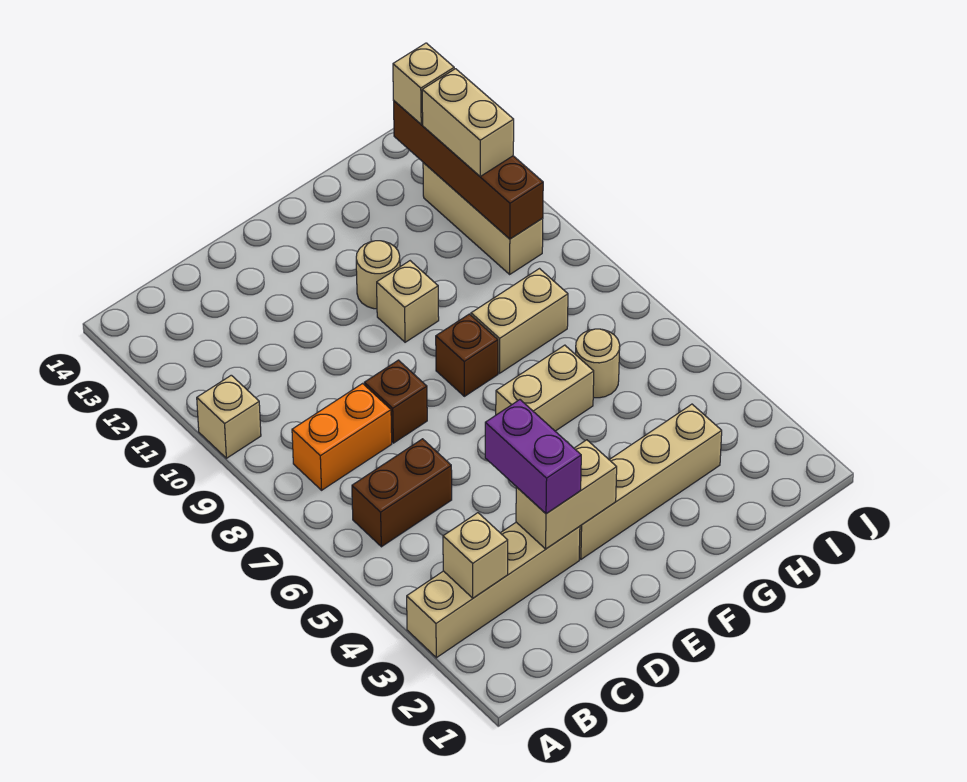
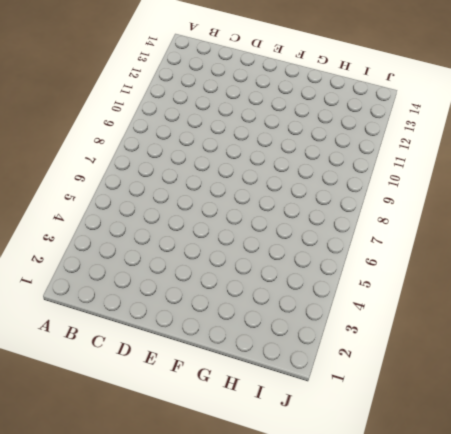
none -> tan 1x4 brick [407,522,580,658]
none -> tan 1x1 brick [197,375,261,458]
none -> brown 1x2 brick [352,439,452,547]

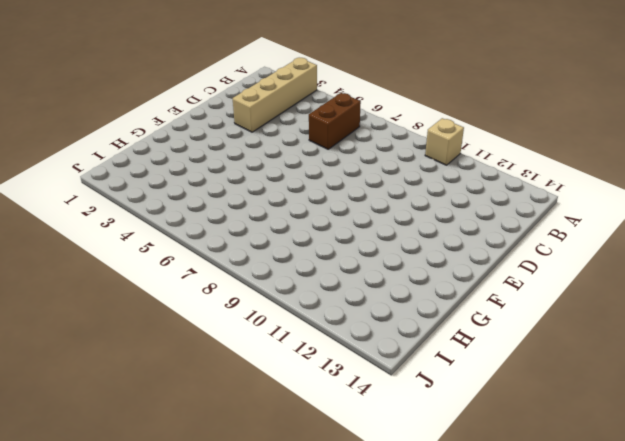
none -> orange 1x2 brick [292,384,392,490]
none -> brown 1x1 brick [364,360,427,443]
none -> tan 1x4 brick [579,404,722,559]

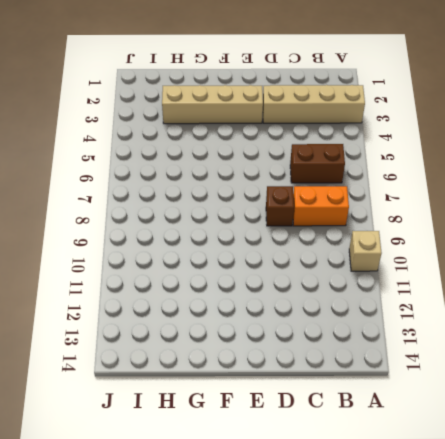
none -> tan 1x2 brick [496,345,594,431]
none -> brown 1x1 brick [436,314,498,396]
none -> tan 1x1 brick [377,261,439,342]

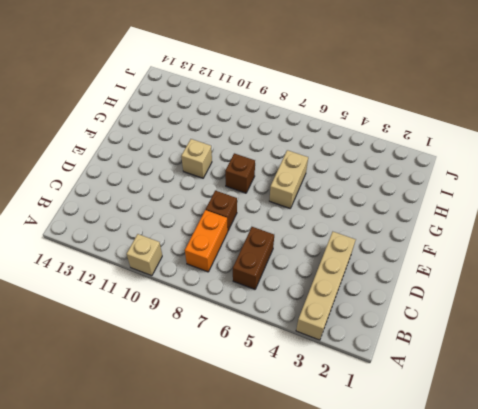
none -> tan 1x4 brick [579,404,722,559]
none -> tan 1x1 round brick [356,241,400,309]
none -> tan 1x2 brick [471,269,568,373]

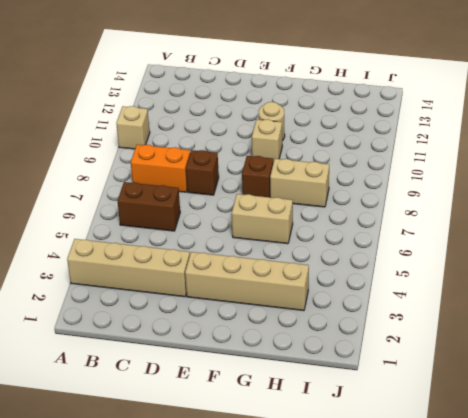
none -> tan 1x1 round brick [576,329,620,398]
none -> tan 1x3 brick [423,163,543,274]
none -> tan 1x1 brick [443,513,508,598]

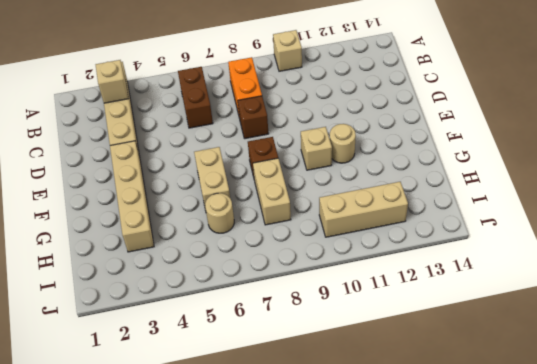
none -> tan 1x2 brick [516,440,617,549]
none -> brown 1x4 brick [394,101,543,239]
none -> purple 1x2 brick [485,400,581,514]

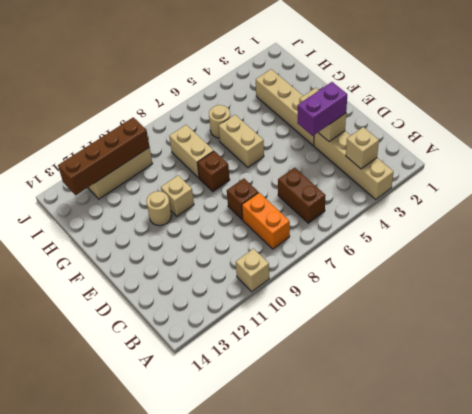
none -> tan 1x2 brick [422,69,514,176]
none -> tan 1x1 brick [393,43,454,124]

